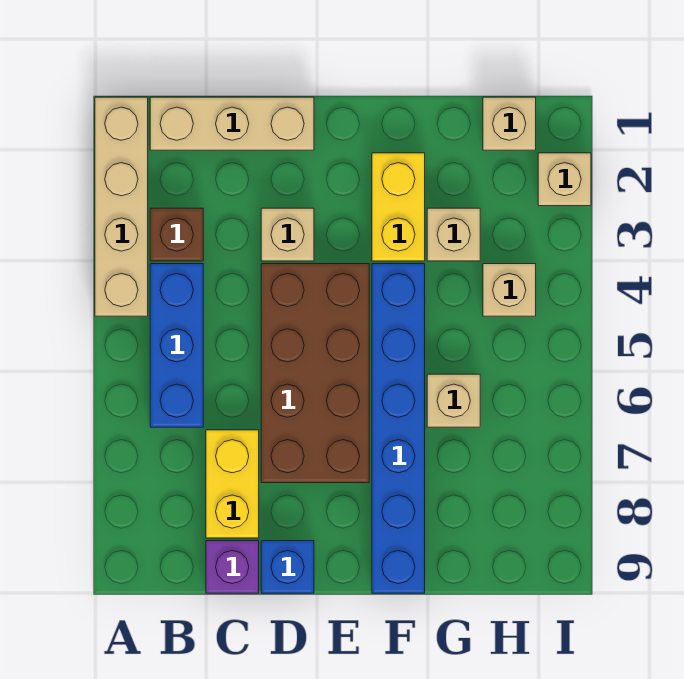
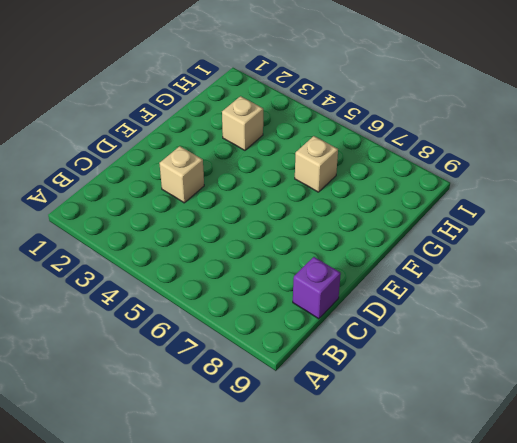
none -> tan 1x4 brick [95,97,148,316]
none -> tan 1x3 brick [150,97,314,150]
none -> brown 1x1 brick [150,208,203,261]

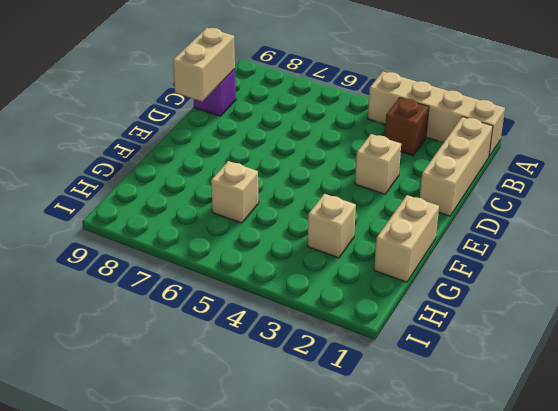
tan 1x2 brick [173,28,235,101] -> none
tan 1x2 brick [374,195,439,282] -> none
none -> blue 1x3 brick [150,264,203,427]
none -> yellow 1x2 brick [206,430,259,538]
none -> brown 2x4 brick [261,264,369,483]

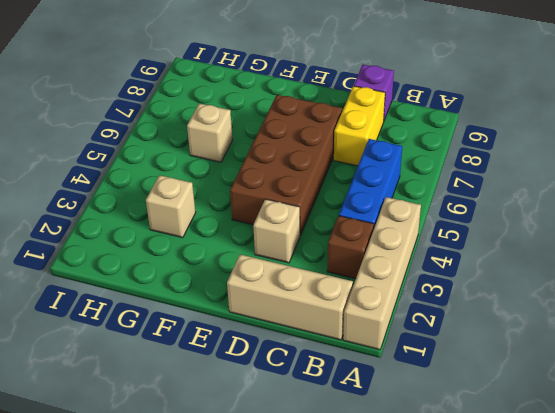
none -> blue 1x1 brick [261,541,314,593]
none -> yellow 1x2 brick [372,153,425,261]
none -> blue 1x6 brick [372,264,425,593]

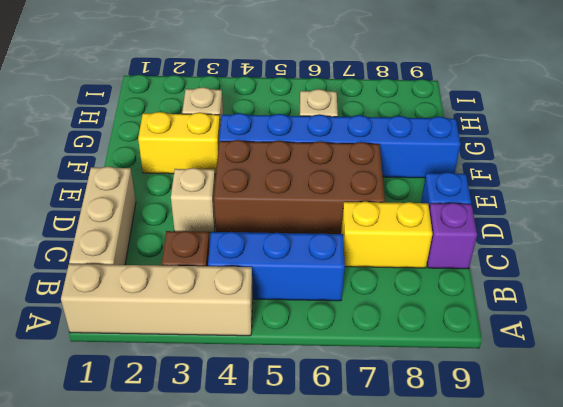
none -> tan 1x1 brick [483,97,536,150]
none -> tan 1x1 brick [483,264,536,316]
none -> tan 1x1 brick [538,153,591,206]

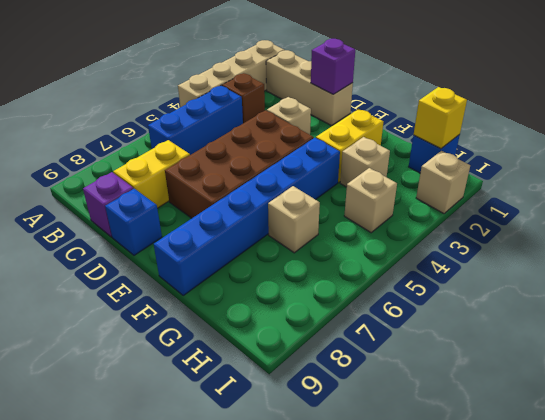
purple 1x1 brick [311,39,355,94] -> none
blue 1x1 brick [409,135,460,173] -> tan 1x1 brick [483,97,536,150]
yellow 1x1 brick [414,87,467,149] -> none

